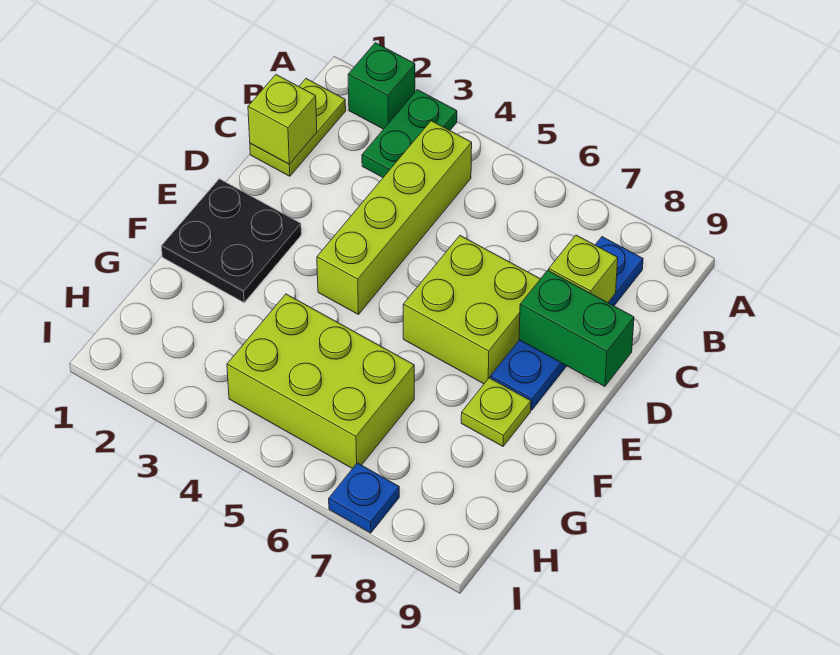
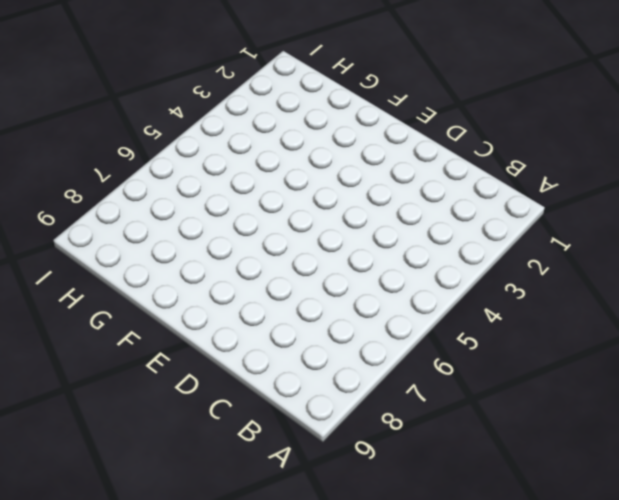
none -> green 1x1 brick [348,43,415,129]
none -> green 1x2 plate [362,90,457,177]
none -> lime 1x2 plate [250,79,346,176]

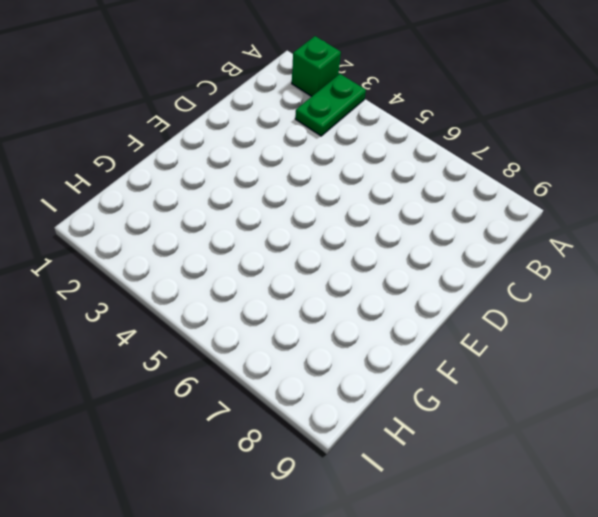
none -> lime 1x2 plate [250,79,346,176]
none -> lime 1x4 brick [317,121,472,315]
none -> blue 1x4 plate [490,237,643,410]

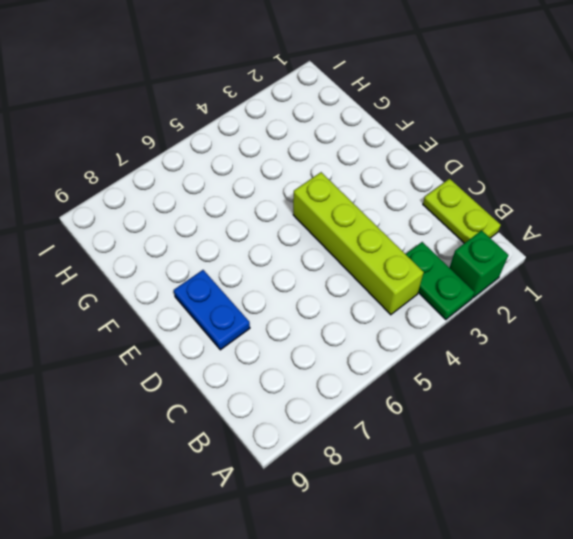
blue 1x2 plate [174,270,250,350] -> blue 1x4 plate [490,237,643,410]
none -> lime 2x2 brick [403,236,540,384]
none -> black 2x2 plate [161,179,301,302]
none -> lime 1x1 plate [461,378,531,446]

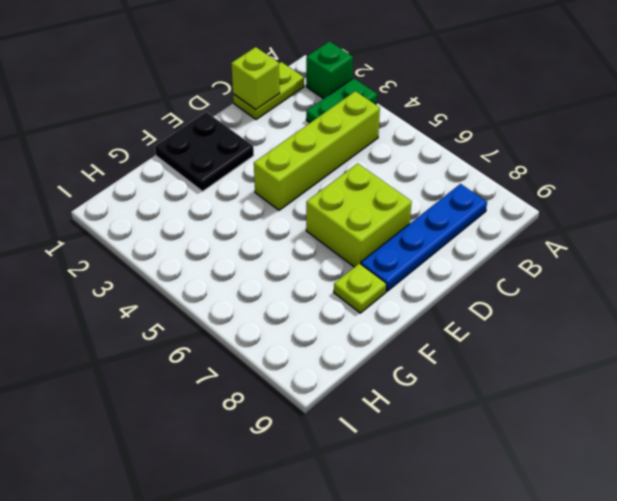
none -> lime 2x3 brick [227,294,414,469]
none -> blue 1x1 plate [329,463,399,533]
none -> lime 1x1 brick [549,235,618,303]

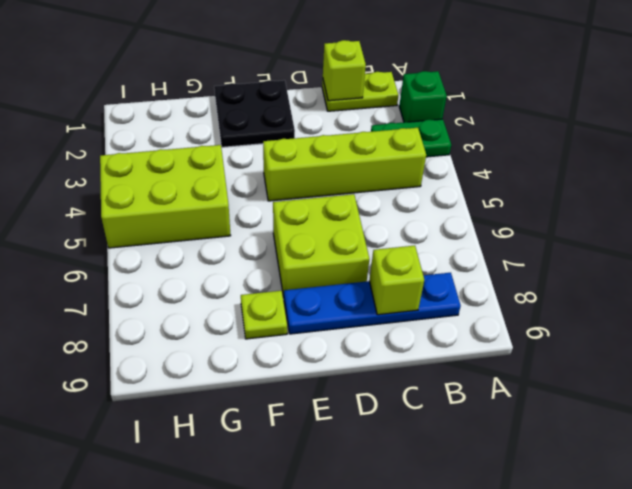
lime 2x3 brick [100,145,231,248] -> lime 2x3 brick turned to [227,294,414,469]
none -> blue 1x1 plate [329,463,399,533]
none -> green 1x2 brick [519,270,634,386]

